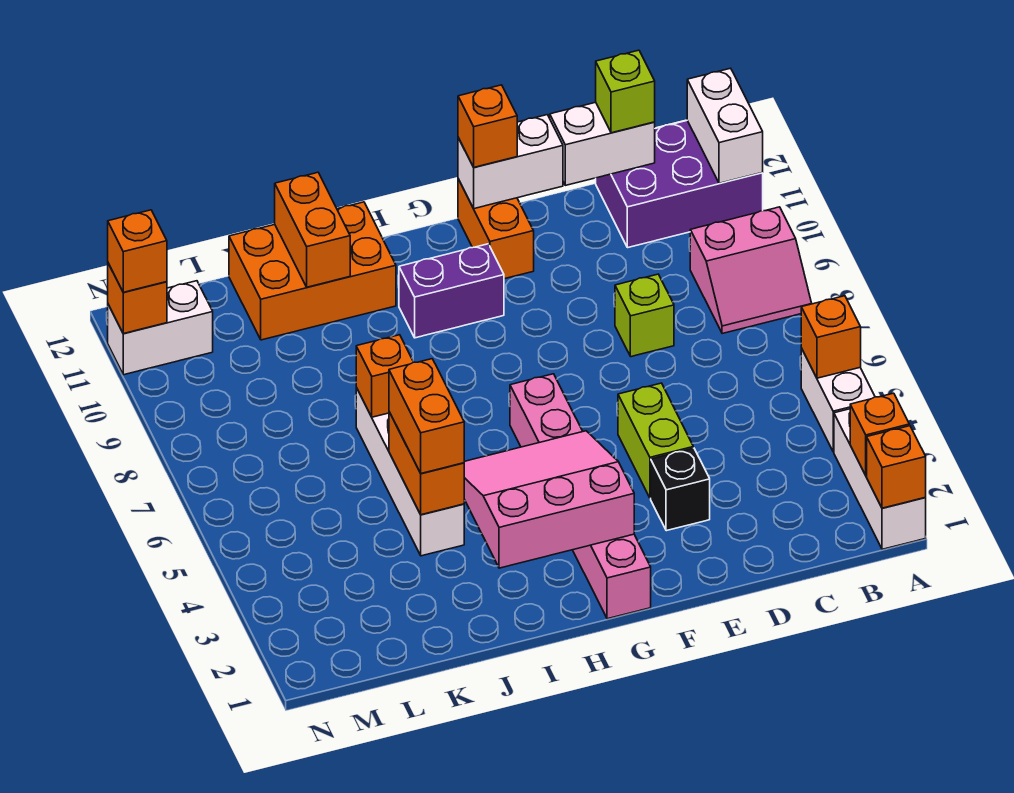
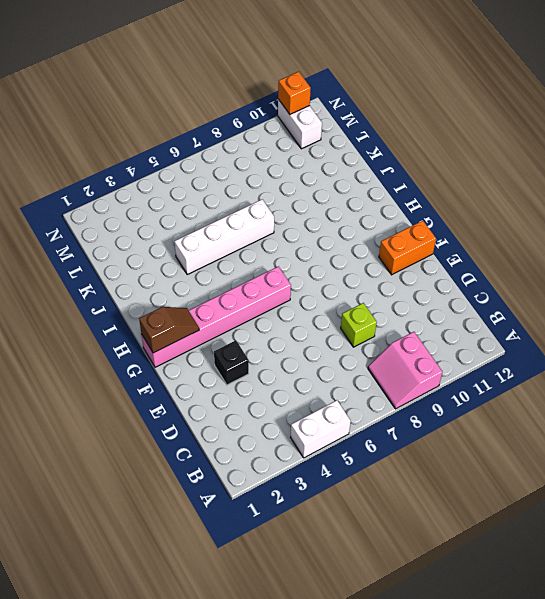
brown 1x2 slope [139,307,199,353] -> pink 3x3 slope [464,431,634,568]
none -> white 1x3 brick [834,409,926,549]
none -> purple 2x3 brick [596,121,763,248]
none -> lime 1x2 brick [618,383,693,498]

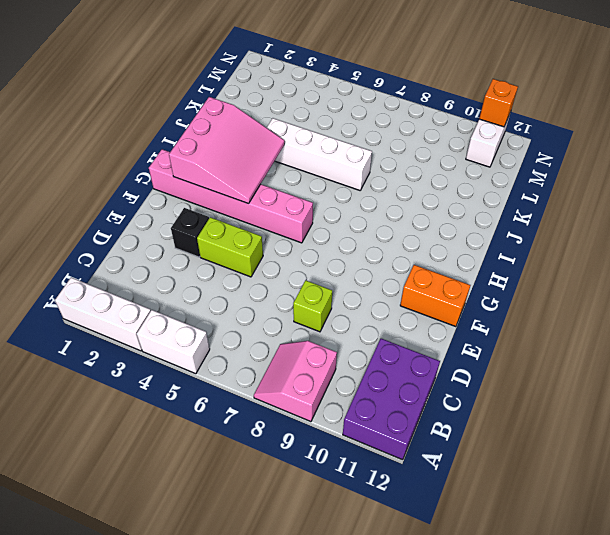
none -> purple 1x2 brick [399,244,504,338]
none -> orange 2x3 brick [229,202,396,340]
none -> orange 1x1 brick [867,426,926,508]

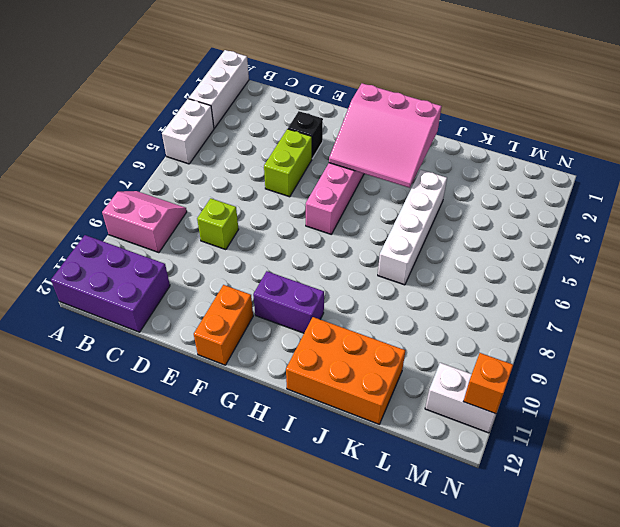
none -> orange 1x1 brick [867,426,926,508]
none -> orange 1x1 brick [850,393,909,476]
none -> orange 1x1 brick [801,296,861,378]

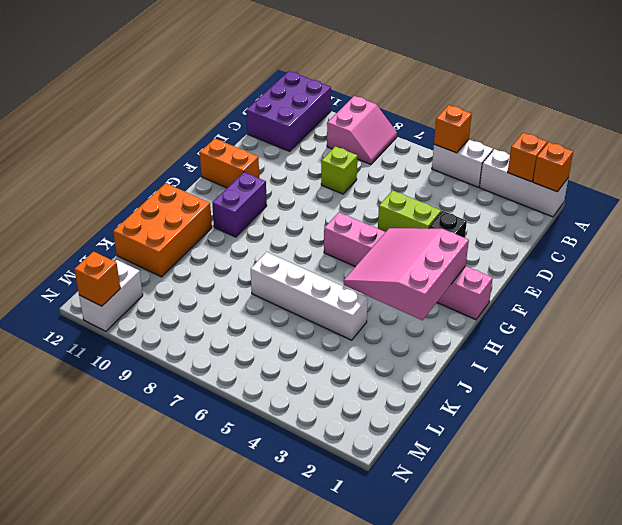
none -> white 1x2 brick [687,68,763,183]
none -> white 1x2 brick [550,102,655,185]
none -> white 1x2 brick [458,115,563,209]

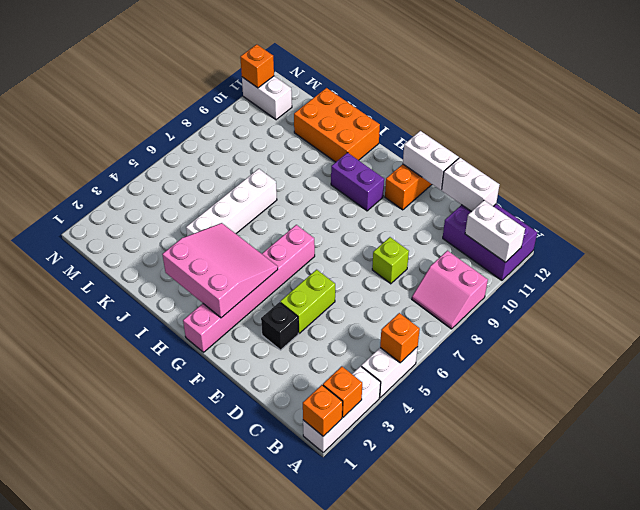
white 1x2 brick [465,200,525,262] -> white 1x2 brick turned to [687,68,763,183]
none -> orange 1x2 brick [389,412,464,515]
none -> orange 1x1 brick [356,335,413,417]
none -> orange 1x2 brick [275,172,350,287]

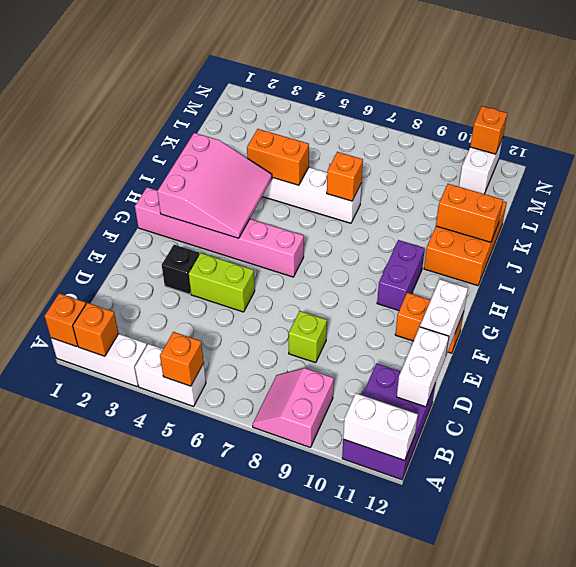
none -> lime 1x1 brick [596,50,655,133]
none -> orange 1x1 brick [458,85,517,167]
none -> orange 1x2 brick [389,359,464,473]

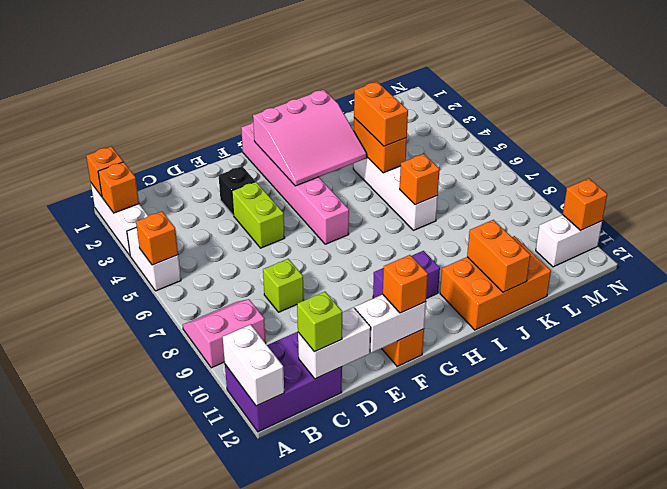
none -> orange 1x1 brick [108,210,167,292]

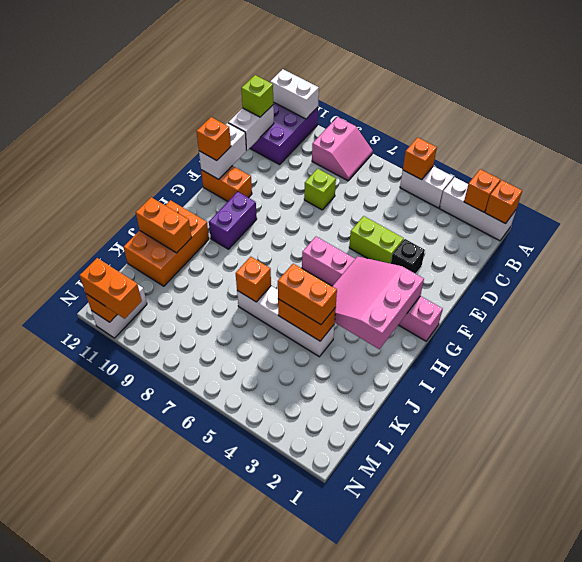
orange 1x2 brick [80,258,142,319] -> orange 1x1 brick [108,210,167,292]

